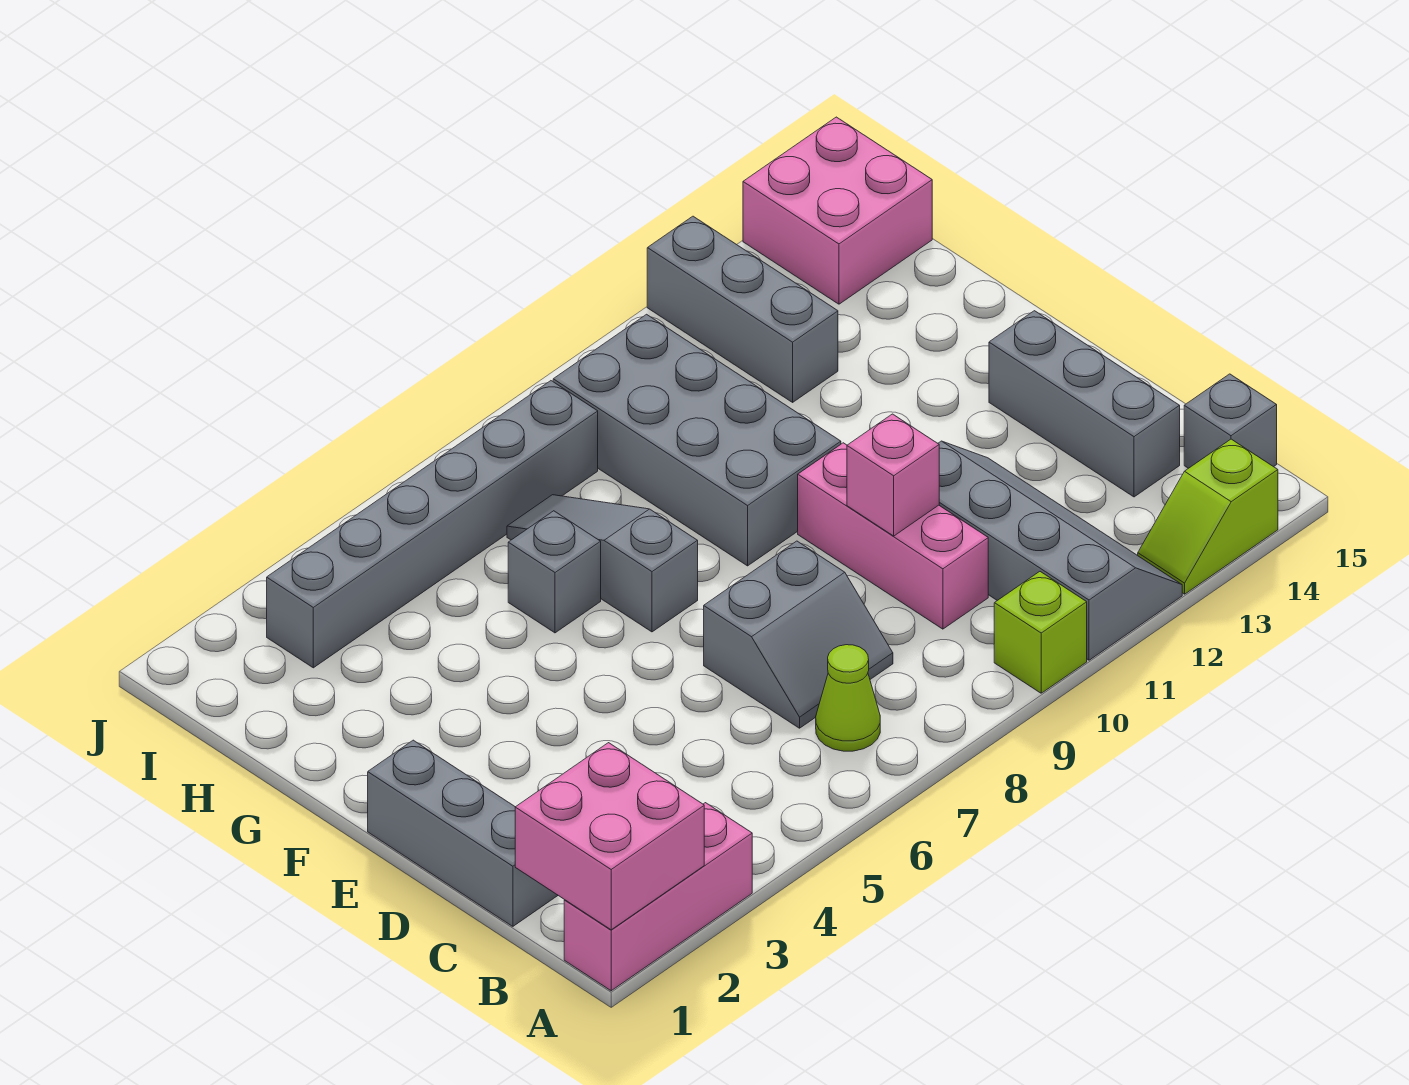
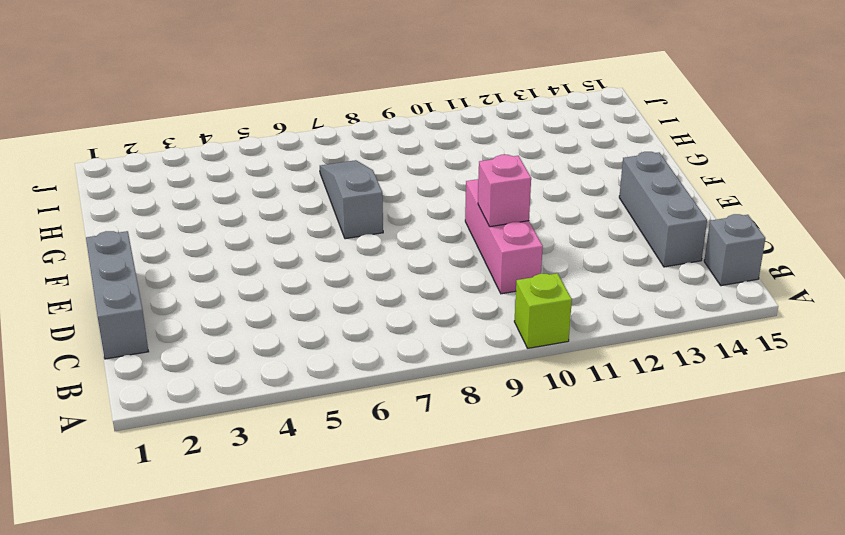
none -> pink 1x3 brick [564,803,752,991]
none -> grey 2x4 slope [938,441,1182,660]
none -> lime 1x2 slope [1138,439,1278,594]

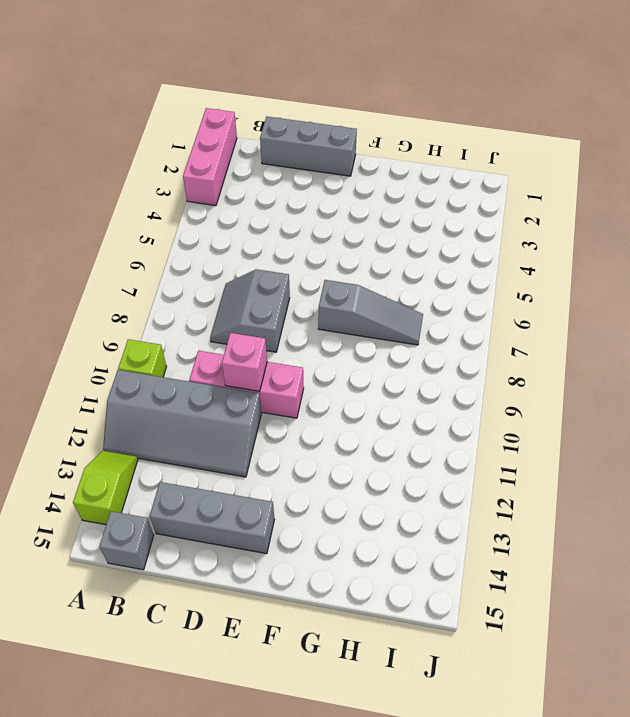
none -> lime 1x1 cone [816,645,880,751]
none -> grey 2x4 brick [553,314,841,566]
none -> grey 1x1 brick [508,511,601,633]

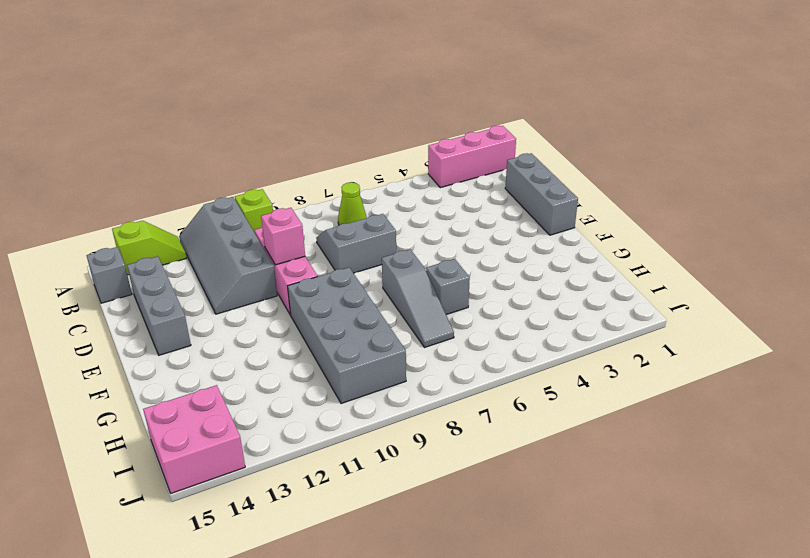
none -> grey 1x3 brick [647,216,838,402]
none -> grey 1x6 brick [267,381,598,668]
none -> pink 2x2 brick [515,743,704,930]

